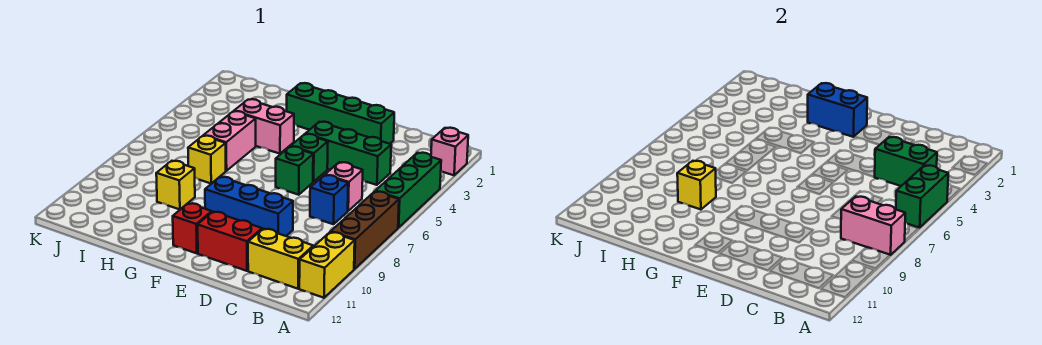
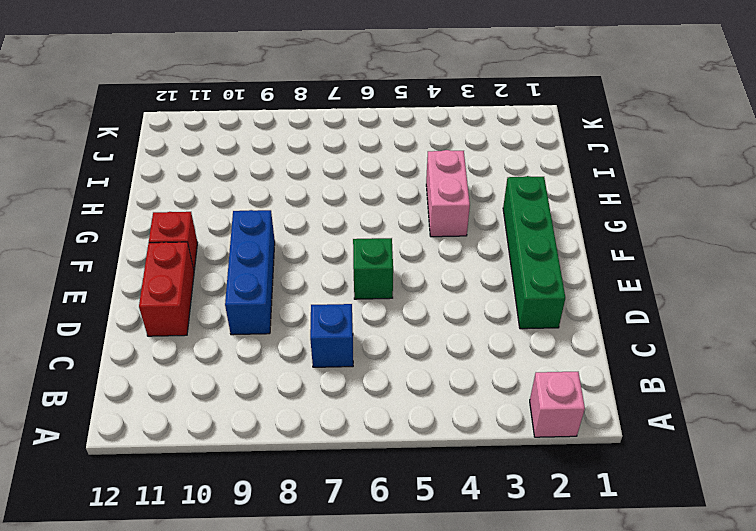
none -> green 1x3 brick [375,153,441,228]
none -> brown 1x3 brick [331,191,399,269]
none -> yellow 1x2 brick [299,232,355,298]

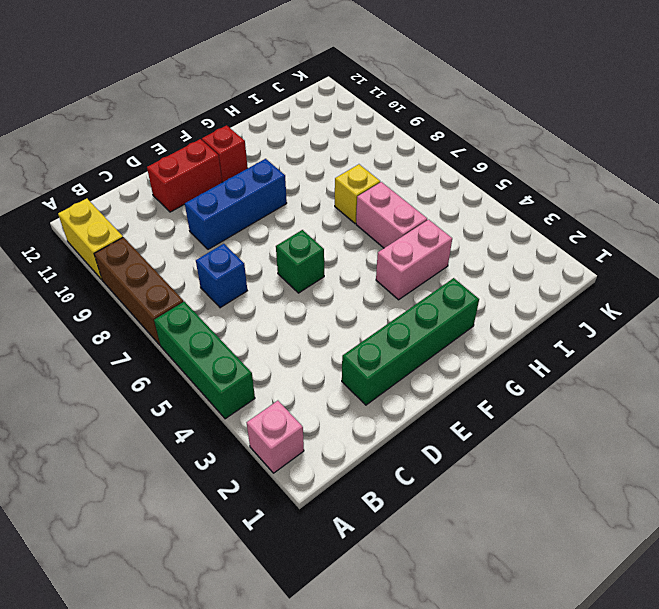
none -> yellow 1x2 brick [248,229,313,289]
none -> green 1x3 brick [305,122,391,185]
none -> pink 1x1 brick [325,162,363,211]

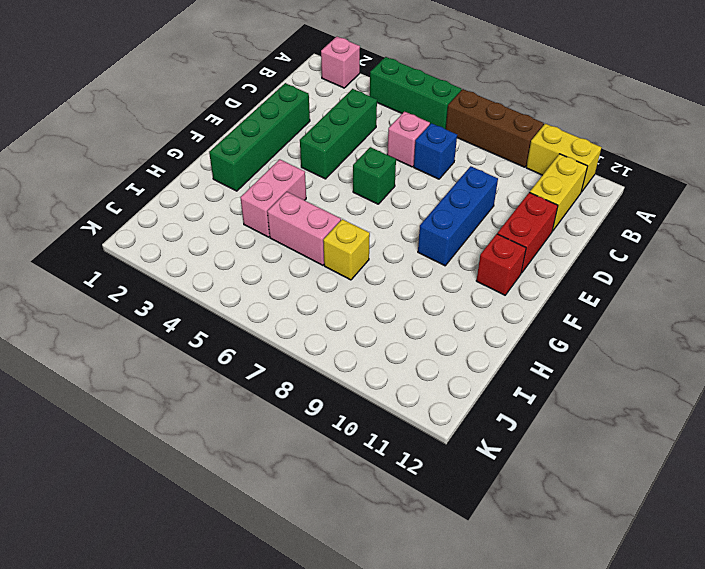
none -> green 1x1 brick [291,134,328,182]
none -> yellow 1x1 brick [156,161,195,210]
none -> green 1x2 brick [896,165,948,228]

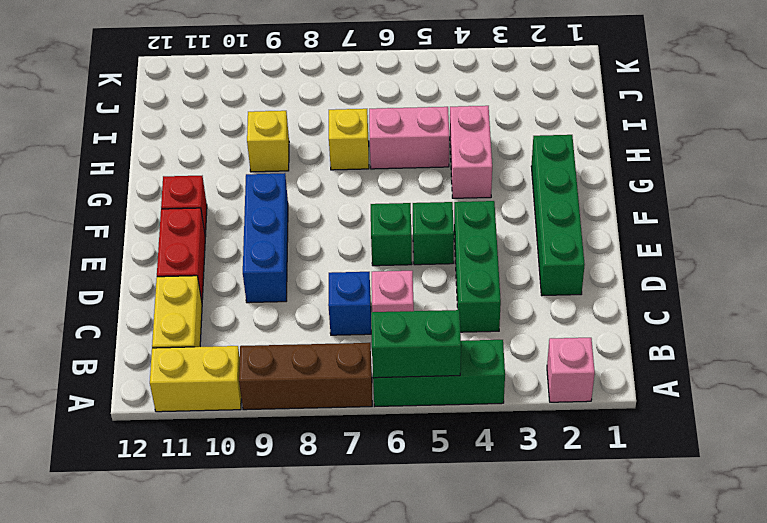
none -> pink 1x2 brick [841,196,905,255]
none -> green 1x2 brick [875,137,937,186]
none -> blue 1x2 brick [808,83,867,137]

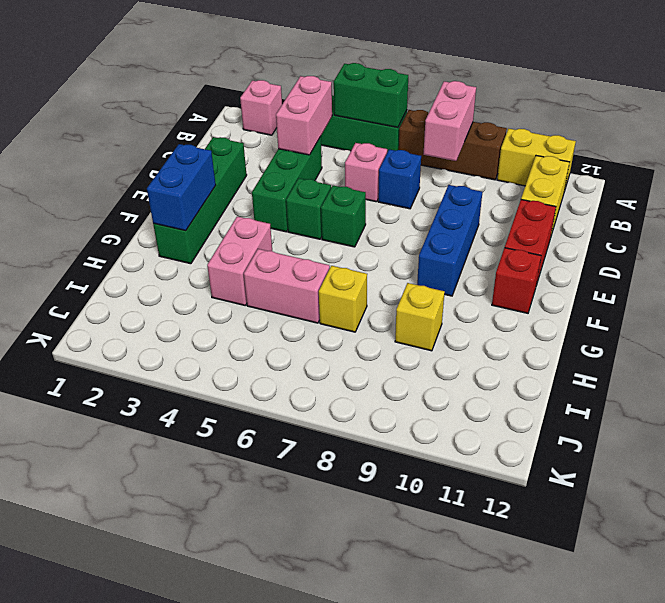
pink 1x2 brick [276,76,332,155] -> green 1x2 brick [875,137,937,186]
none -> yellow 1x1 brick [677,161,716,210]

